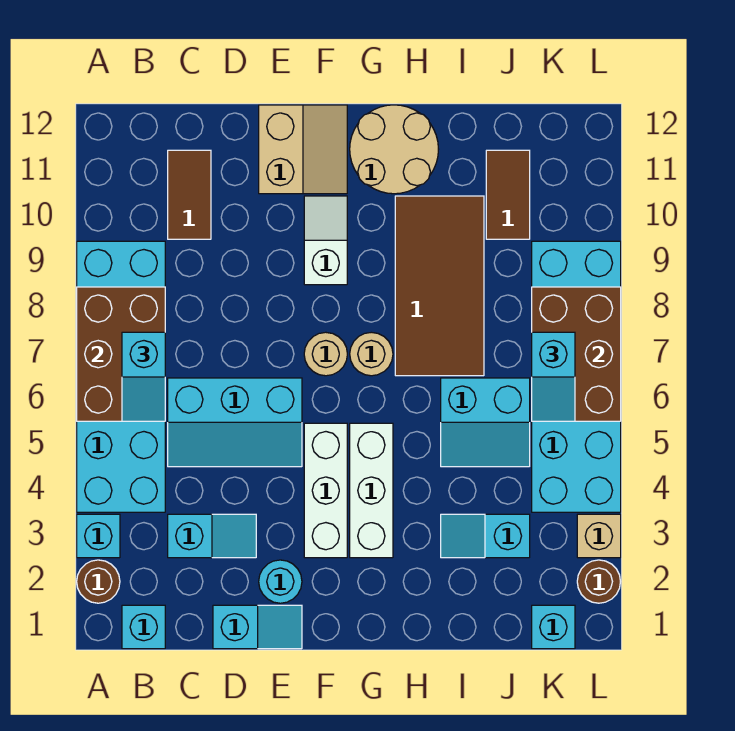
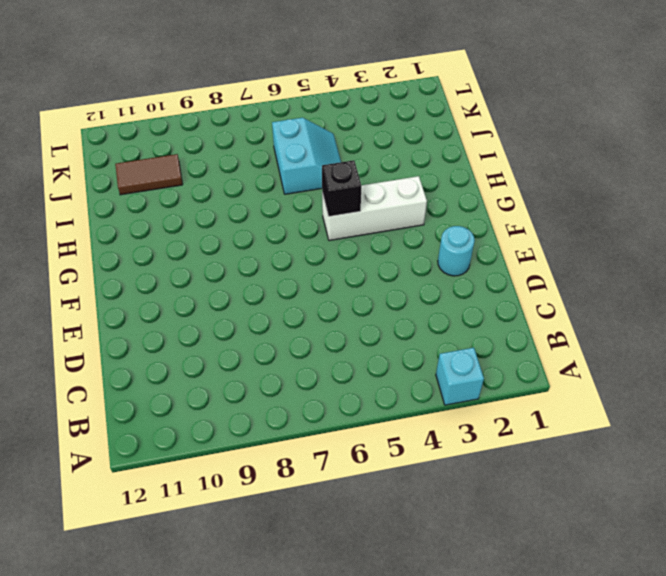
black 1x1 brick [322,160,361,216] -> none
none -> brown 1x1 round brick [77,560,120,603]
none -> cyan 2x6 brick [77,241,165,512]
none -> cyan 1x1 brick [122,605,165,649]

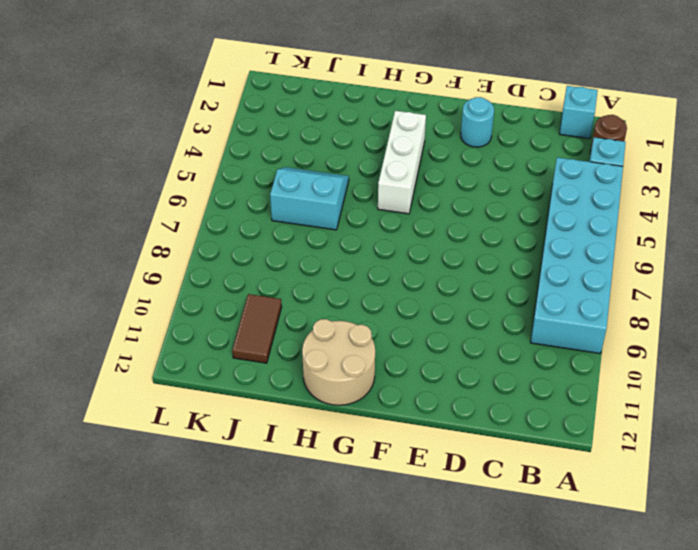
none -> cyan 1x2 slope [168,514,256,558]
none -> cyan 2x3 slope [168,378,302,467]
none -> brown 1x2 tile [168,150,211,239]

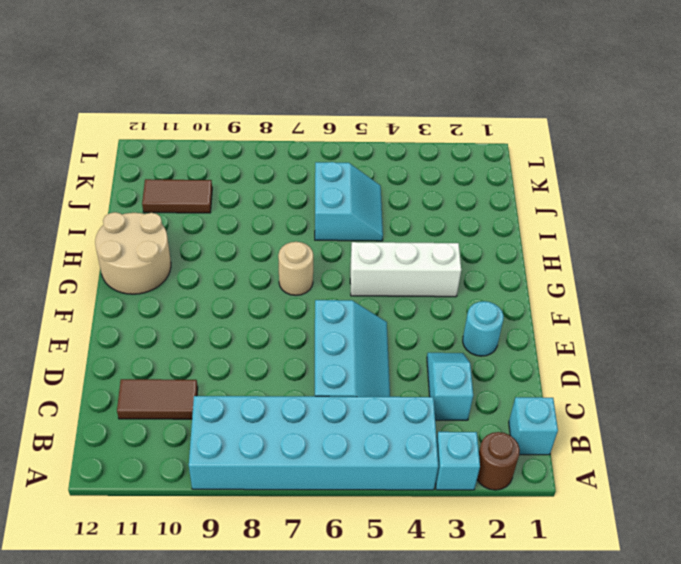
none -> cyan 1x2 slope [213,605,302,649]
none -> tan 2x2 slope [259,105,347,194]
none -> white 1x3 brick [304,423,347,558]

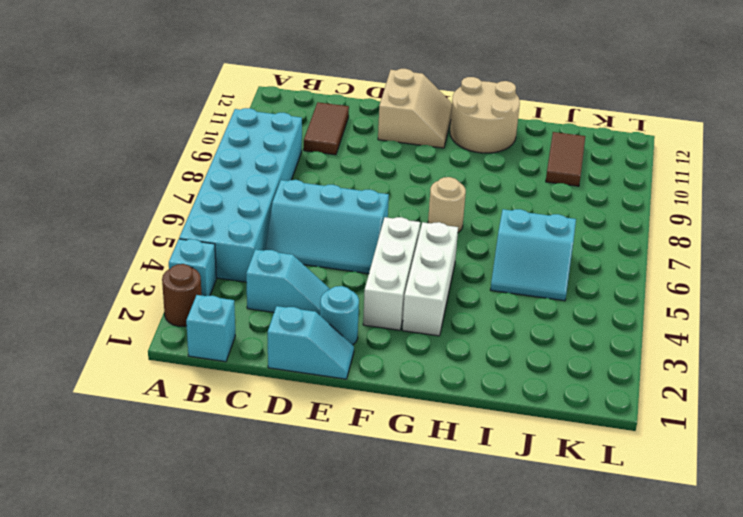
none -> tan 1x1 round brick [304,332,347,376]
none -> white 1x2 slope [304,196,347,285]
none -> brown 2x4 tile [395,196,484,376]

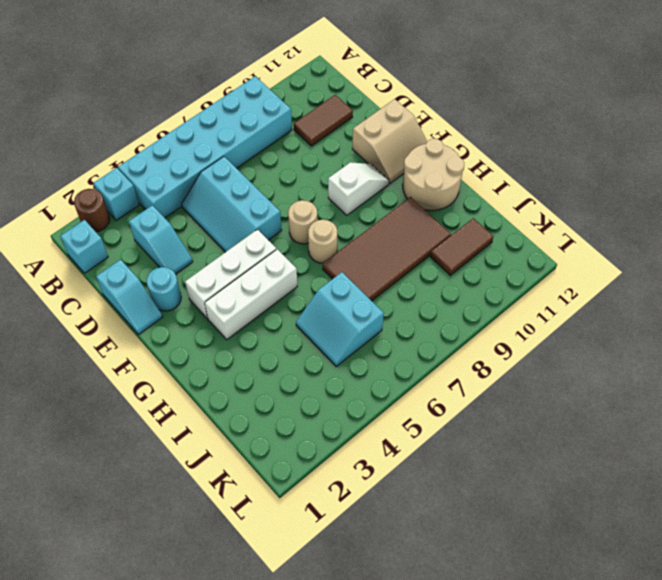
none -> cyan 1x2 slope [441,514,530,558]
none -> cyan 1x1 brick [532,605,575,649]
none -> cyan 2x6 brick [532,241,621,512]

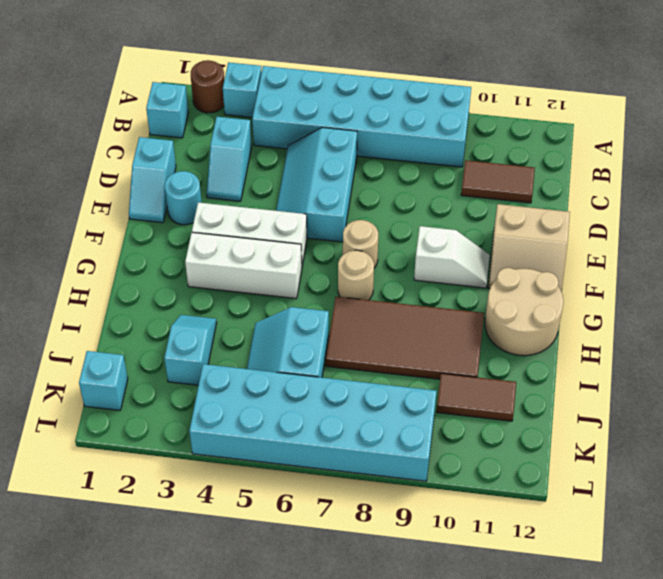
none -> brown 1x1 round brick [577,560,621,603]
none -> tan 1x1 brick [577,514,621,558]
none -> brown 2x3 brick [77,287,165,421]

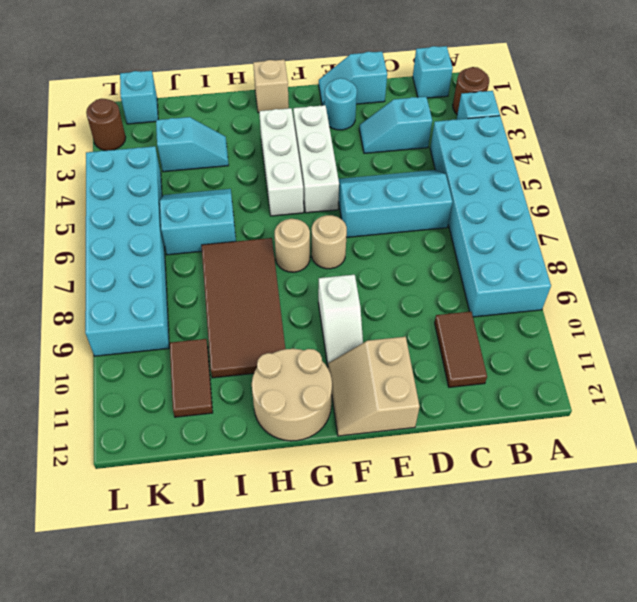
tan 1x1 brick [253,60,289,113] -> tan 1x1 brick moved to [577,514,621,558]
none -> brown 2x3 brick [77,287,165,421]
none -> brown 2x3 brick [532,287,621,421]
none -> cyan 1x2 slope [122,332,165,421]

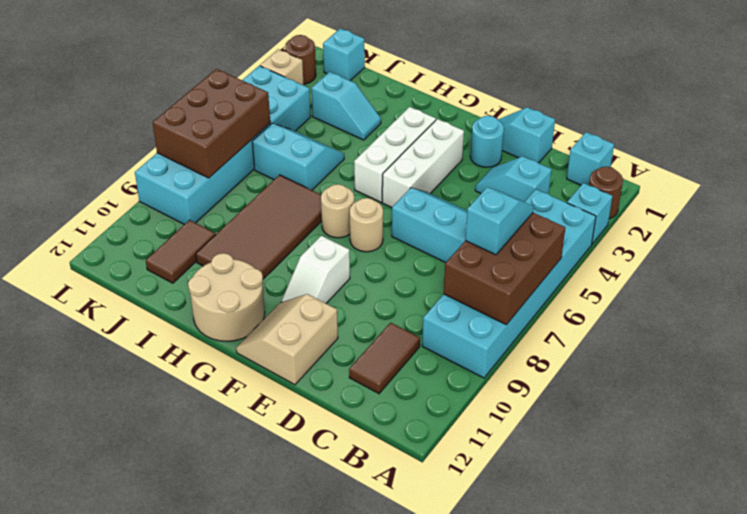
none -> cyan 1x2 slope [532,332,575,421]

